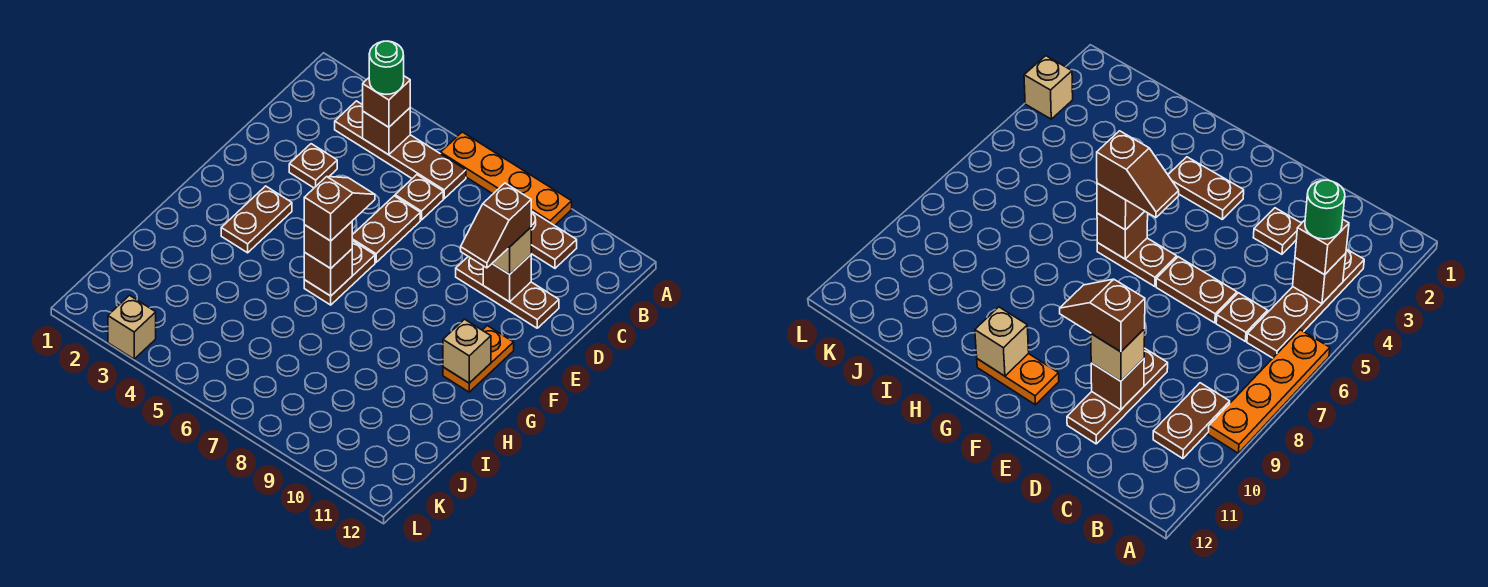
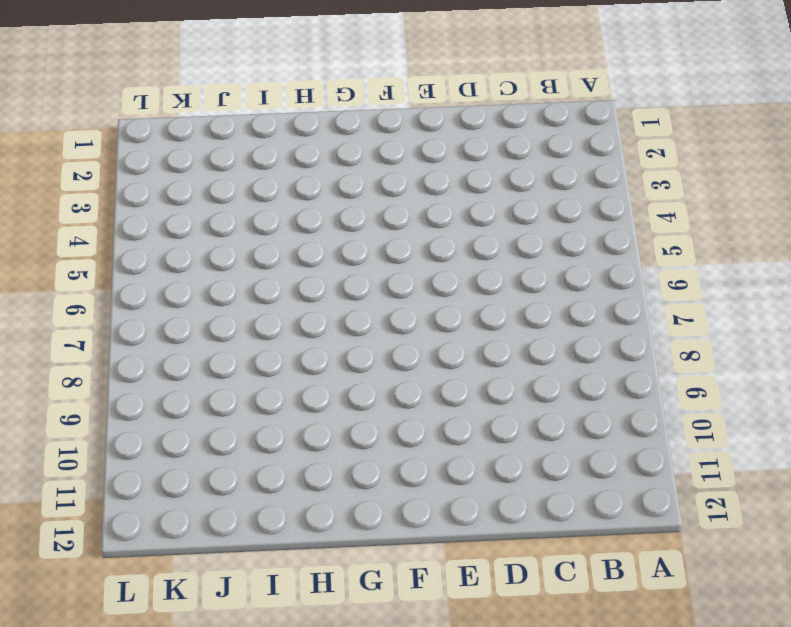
none -> orange 1x4 plate [441,132,572,226]
none -> brown 1x4 plate [335,101,466,199]
none -> brown 1x2 plate [531,211,577,268]

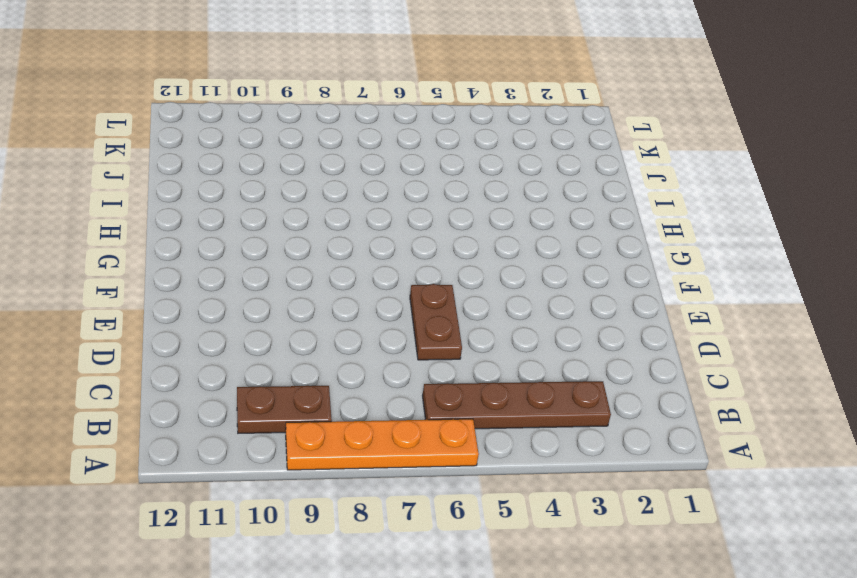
none -> brown 1x1 plate [395,175,443,220]
none -> brown 1x1 plate [289,144,337,188]
none -> brown 1x3 plate [456,257,559,328]

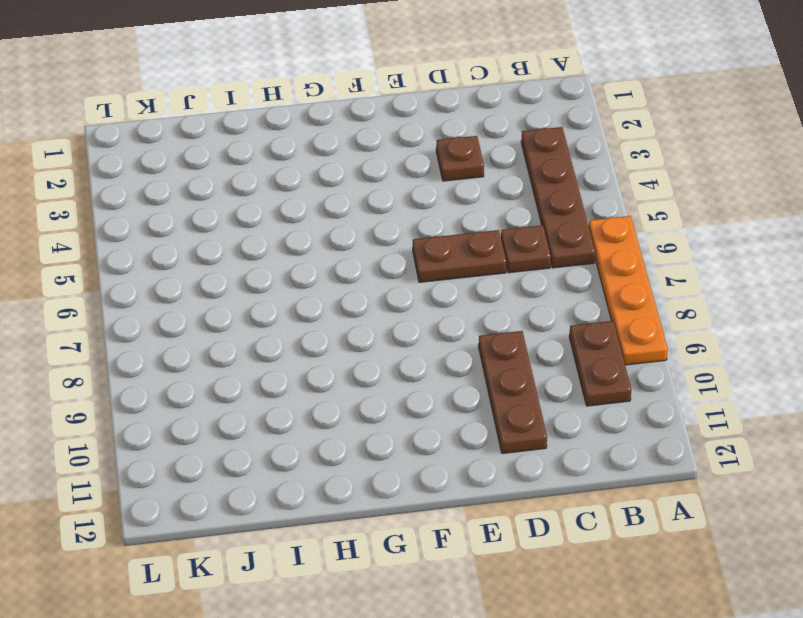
none -> brown 1x2 plate [221,186,292,253]
none -> brown 1x2 plate [304,241,375,305]
none -> orange 1x2 plate [443,326,514,392]

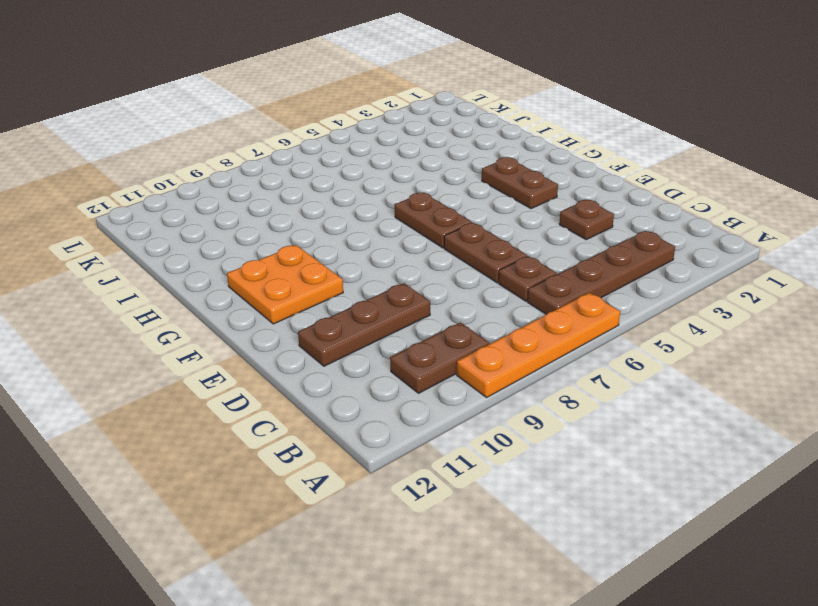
orange 2x2 plate [227,245,343,324] -> orange 1x2 plate [443,326,514,392]
none -> tan 1x1 brick [108,295,156,359]
none -> brown 1x1 brick [363,108,410,155]
none -> brown 1x1 brick [483,255,531,302]

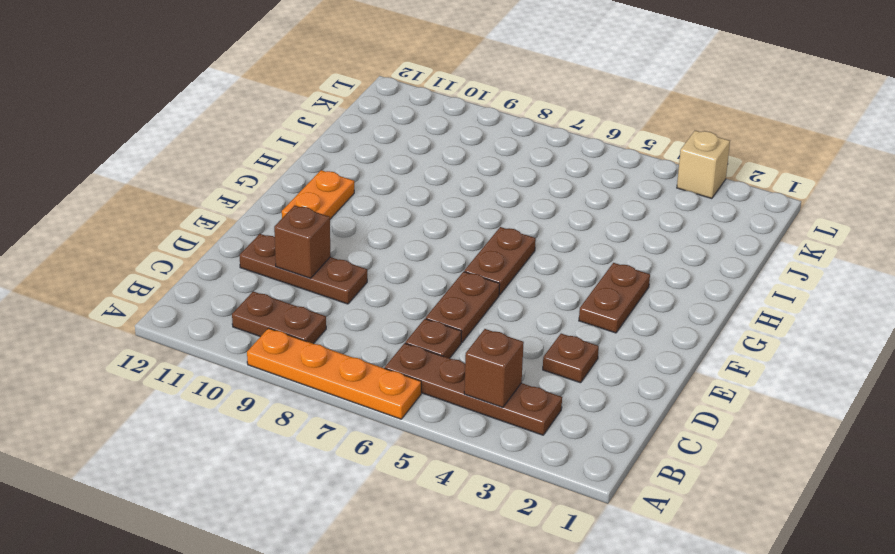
none -> brown 1x1 brick [304,249,352,296]
none -> tan 1x1 brick [443,319,491,383]
none -> brown 1x1 brick [363,76,410,127]

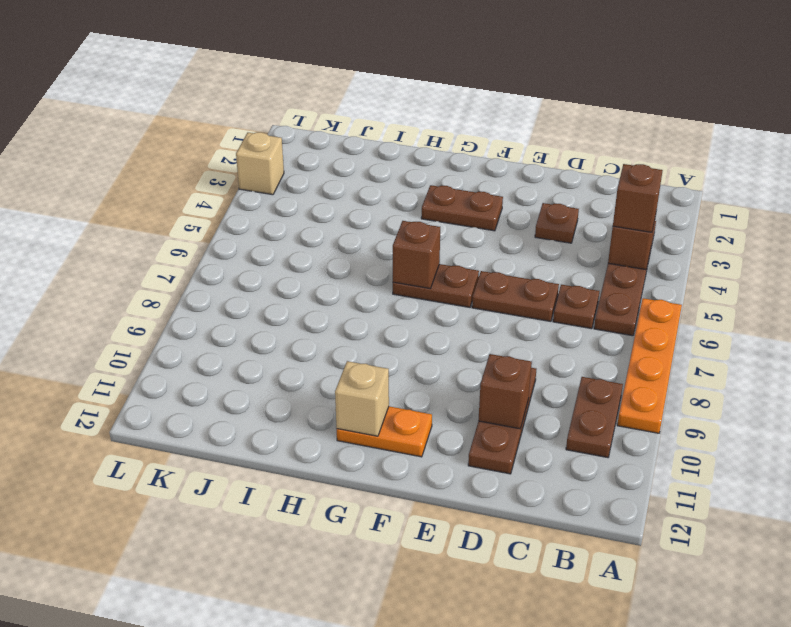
none -> tan 1x1 brick [492,227,531,274]
none -> brown 1x1 brick [304,222,352,268]
none -> green 1x1 round brick [369,41,404,94]

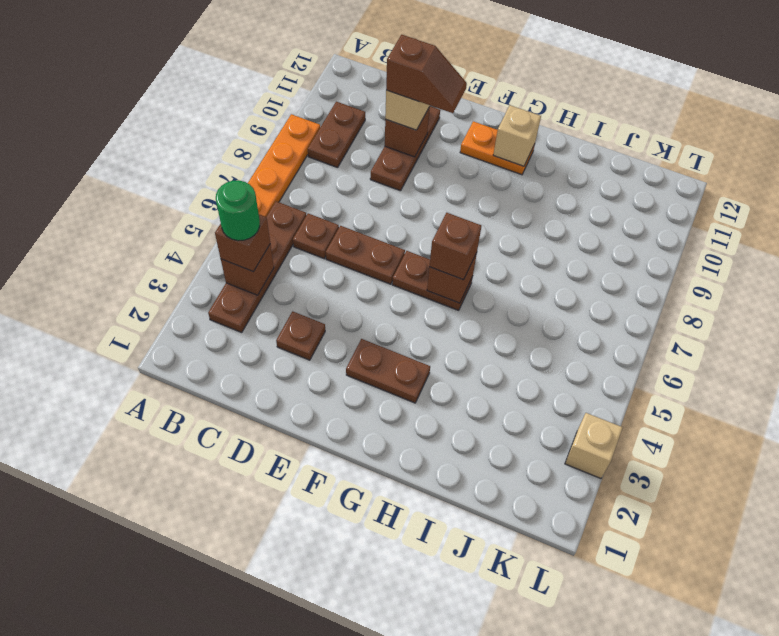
none -> brown 1x2 slope [304,177,375,241]

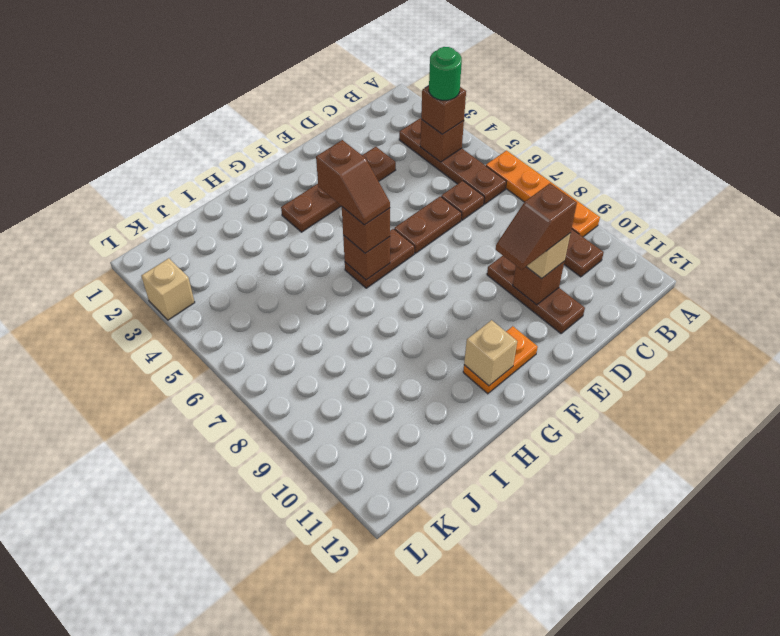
brown 1x2 slope [316,140,390,225] -> brown 1x2 slope turned to [304,177,375,241]

